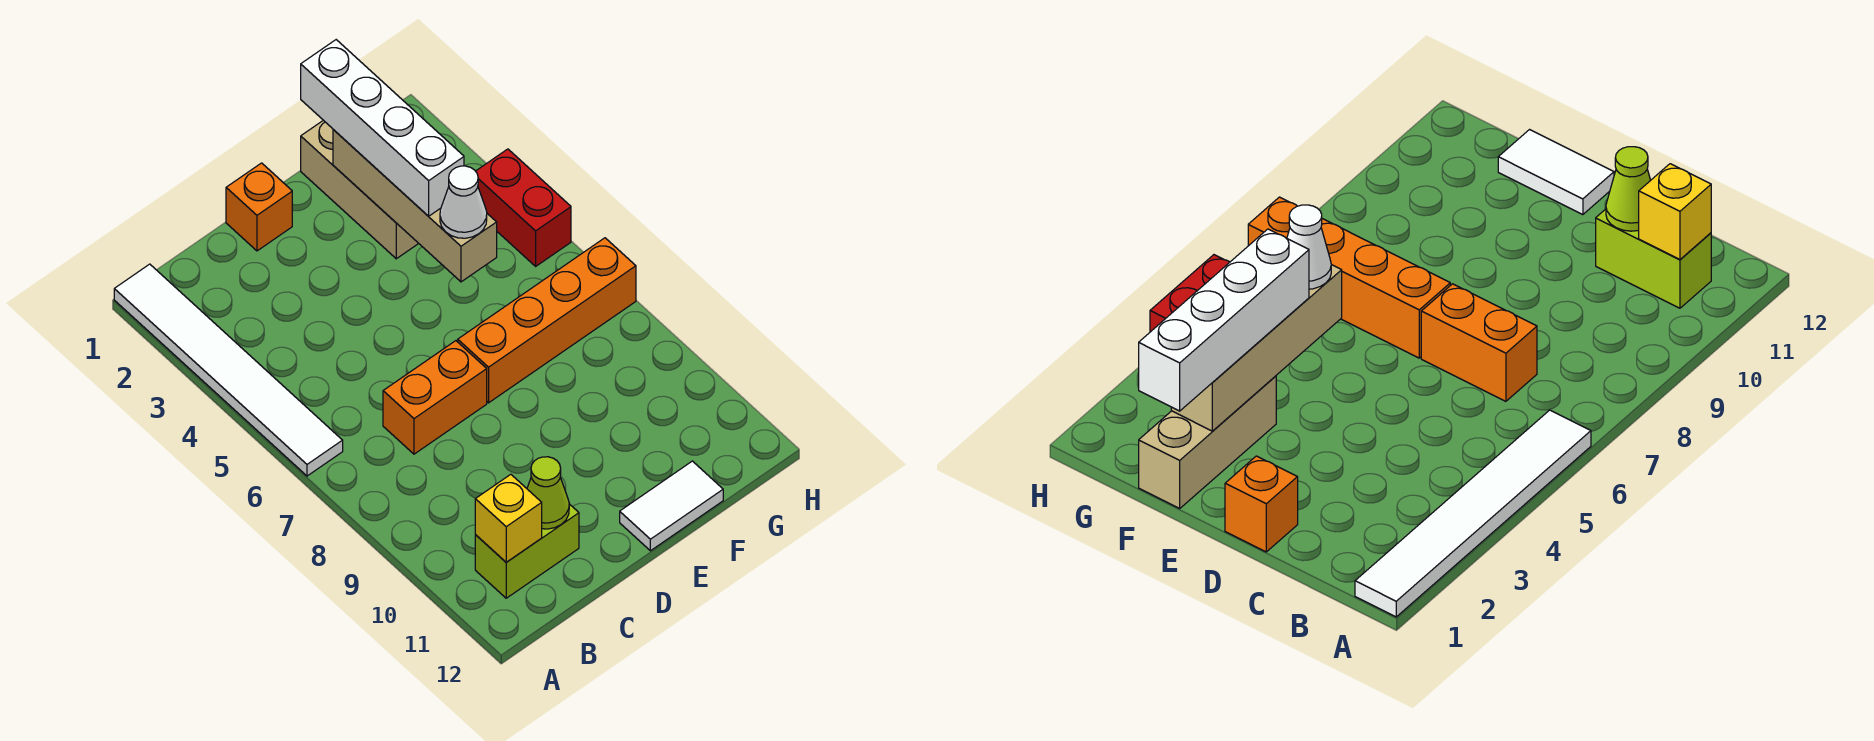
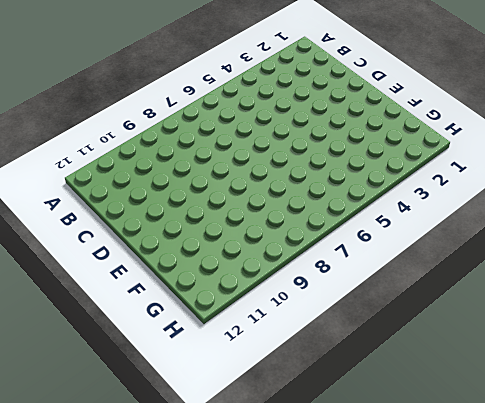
none -> white 1x6 tile [114,264,343,476]
none -> lime 1x2 brick [475,504,579,598]
none -> orange 1x2 brick [383,341,487,454]

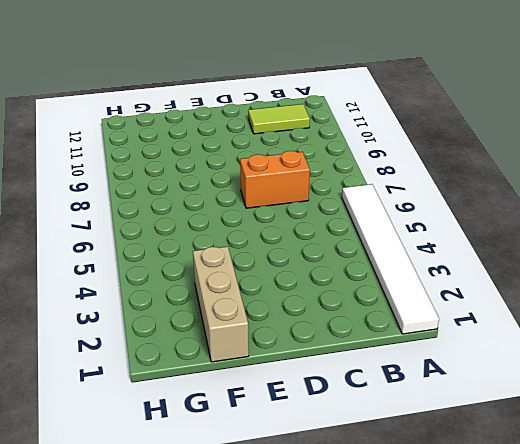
lime 1x2 tile [248,104,310,134] -> lime 1x2 brick [475,504,579,598]
none -> orange 1x1 brick [226,163,292,251]
none -> orange 1x4 brick [458,238,636,403]
none -> white 1x2 tile [620,461,723,551]

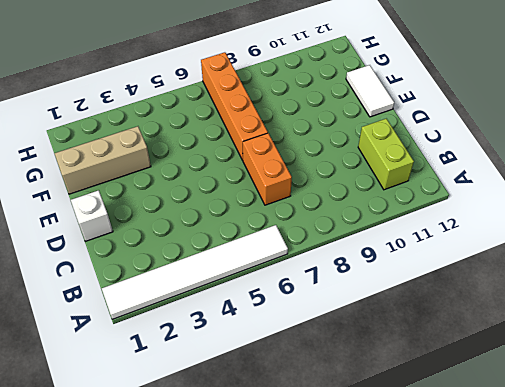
white 1x1 brick [71,190,113,241] -> orange 1x1 brick [226,163,292,251]
none -> red 1x2 brick [476,149,571,266]
none -> yellow 1x1 brick [475,474,542,562]
none -> lime 1x1 cone [527,457,569,529]

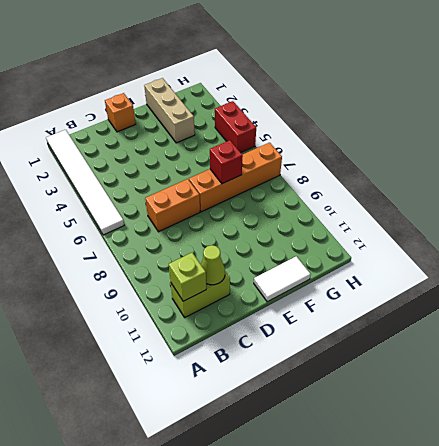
lime 1x1 brick [169,253,206,301] -> yellow 1x1 brick [475,474,542,562]
red 1x1 brick [210,140,243,184] -> none
none -> tan 1x4 brick [333,130,497,282]
none -> white 1x4 brick [301,40,464,216]
none -> white 1x1 cone [440,166,487,238]

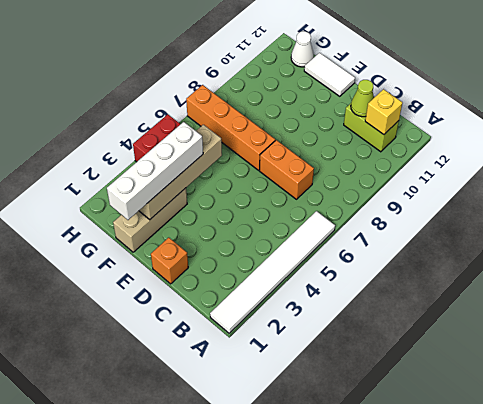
white 1x1 cone [291,31,314,67] -> white 1x1 cone moved to [440,166,487,238]

